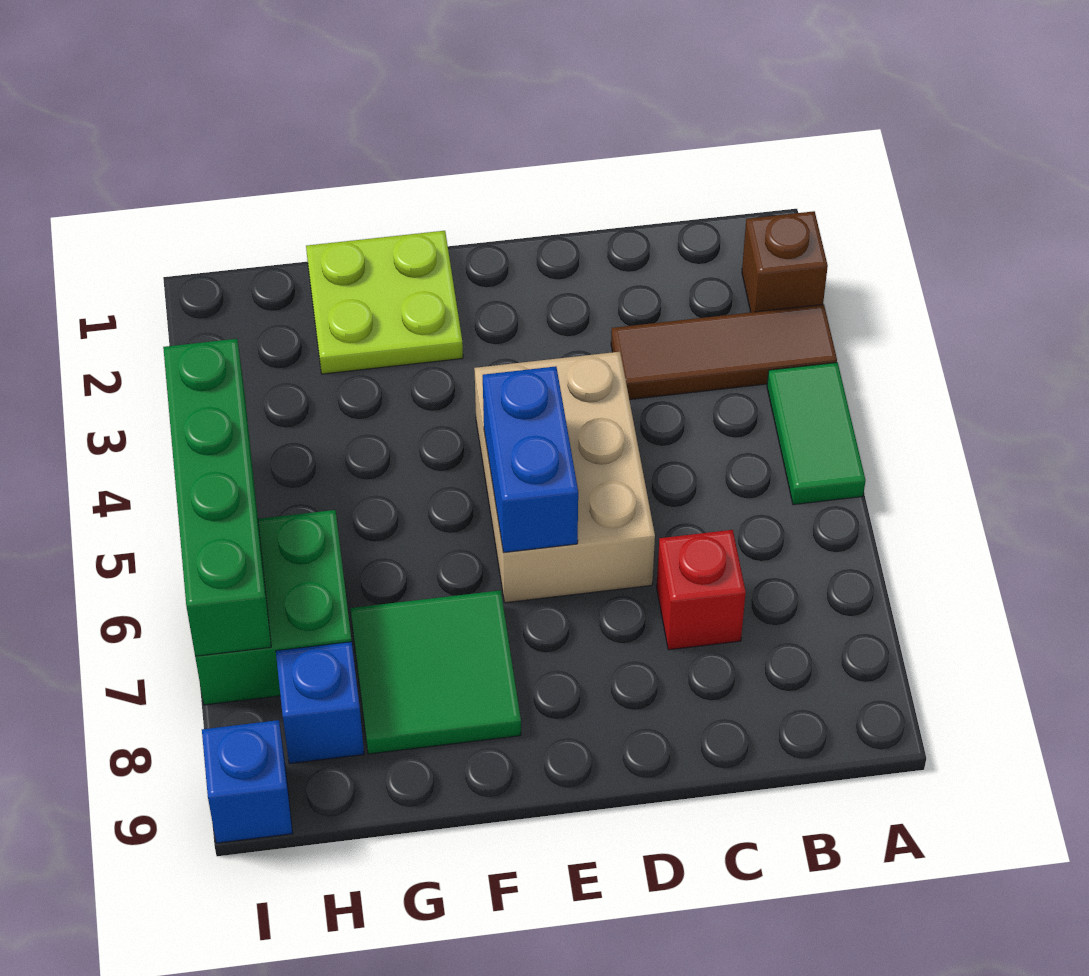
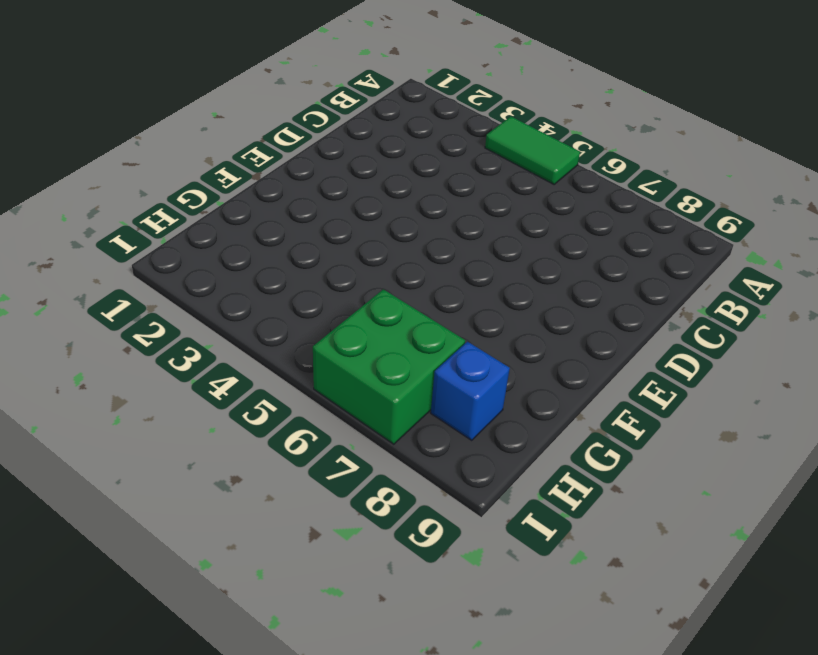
none -> brown 1x1 brick [742,211,828,312]
none -> brown 1x3 tile [611,304,837,400]
none -> red 1x1 brick [657,530,746,650]

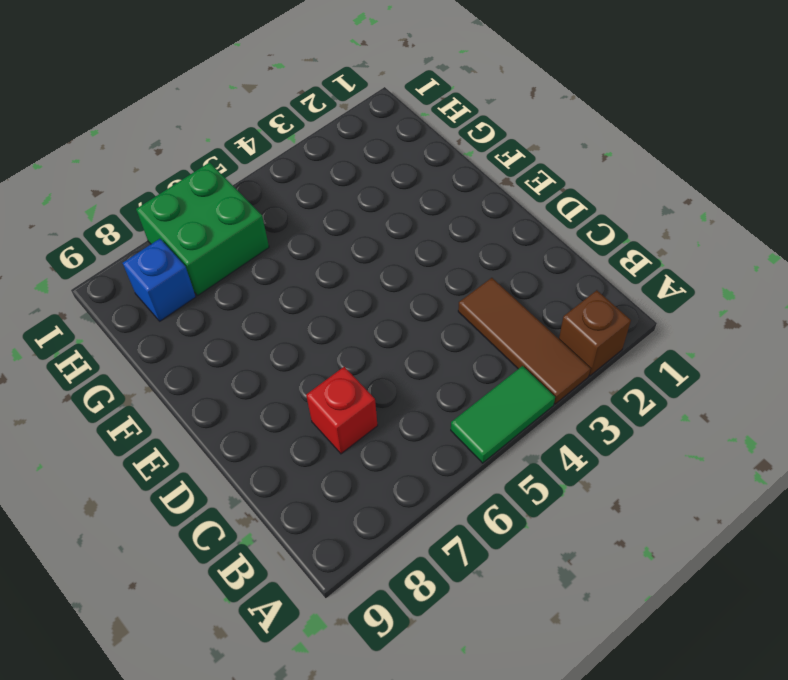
none -> tan 2x3 brick [474,352,655,603]
none -> lime 2x2 plate [306,231,463,374]
none -> green 2x2 tile [351,590,521,754]

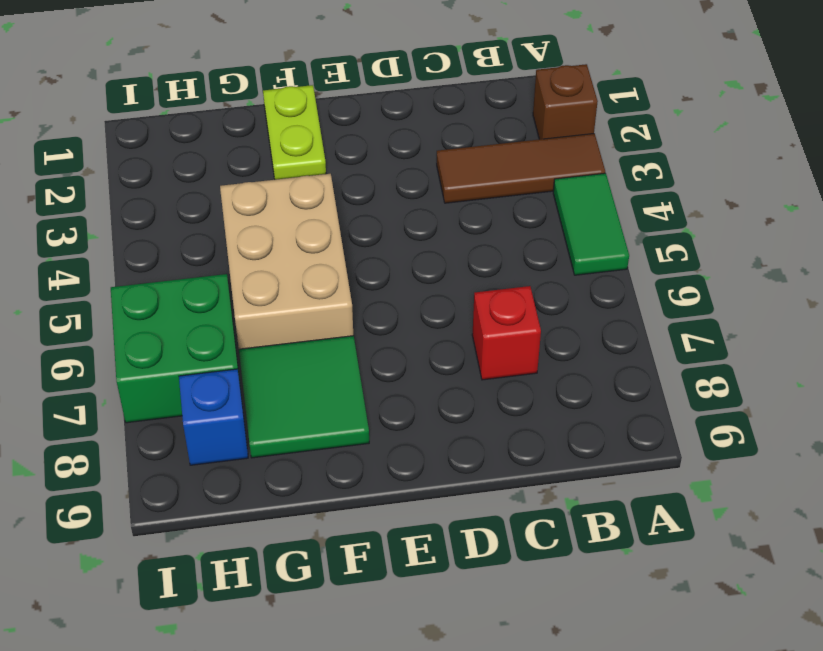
lime 1x2 plate [263,85,326,180] -> lime 2x2 plate [306,231,463,374]
tan 2x3 brick [220,174,353,349] -> tan 2x3 brick moved to [474,352,655,603]
none -> blue 1x1 brick [202,720,293,843]
none -> blue 1x2 brick [483,366,578,553]
none -> green 1x4 brick [163,339,271,657]

